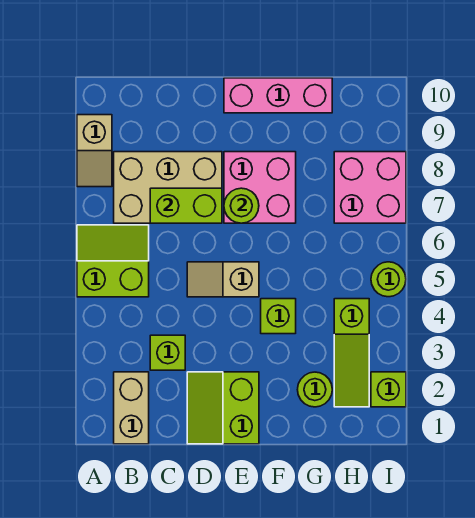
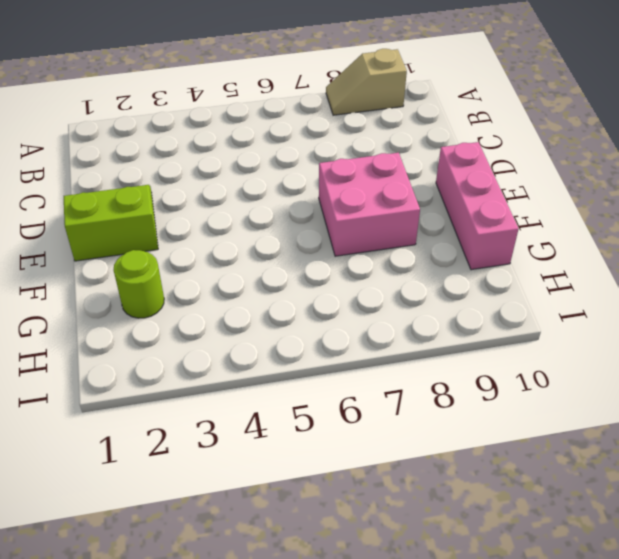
none -> lime 2x2 slope [77,225,149,297]
none -> tan 1x2 brick [114,372,149,444]
none -> tan 2x3 brick [114,152,222,223]

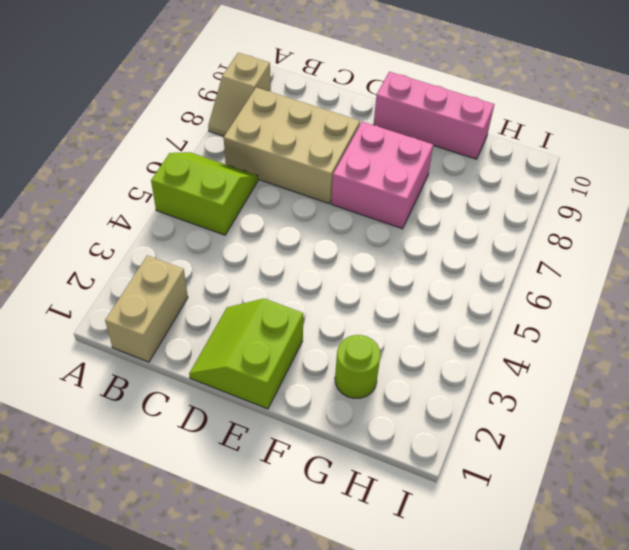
none -> lime 1x1 brick [150,335,185,370]
none -> tan 1x2 slope [187,262,259,297]
none -> lime 1x1 brick [261,299,296,334]

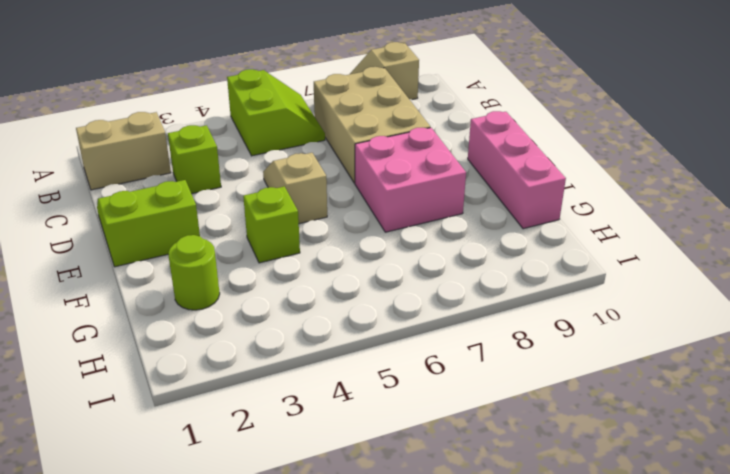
none -> lime 1x3 slope [334,299,369,407]
none -> pink 2x2 brick [334,152,406,223]
none -> lime 1x1 brick [371,372,406,407]

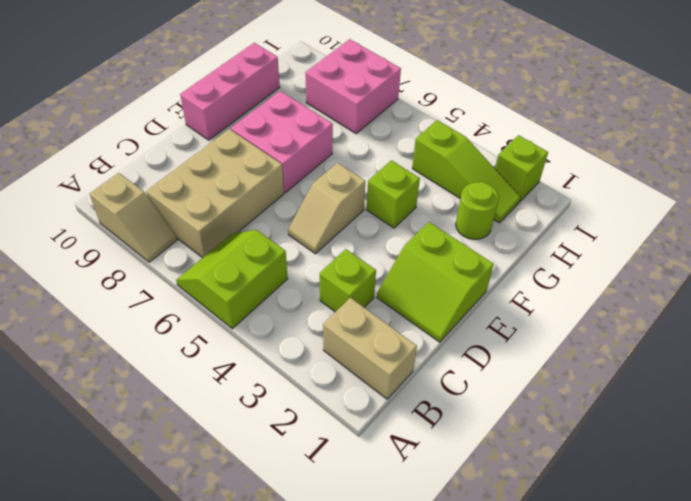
none -> lime 1x1 round brick [371,262,406,297]
none -> lime 1x2 brick [150,188,222,223]
none -> lime 1x1 round brick [224,188,259,223]

